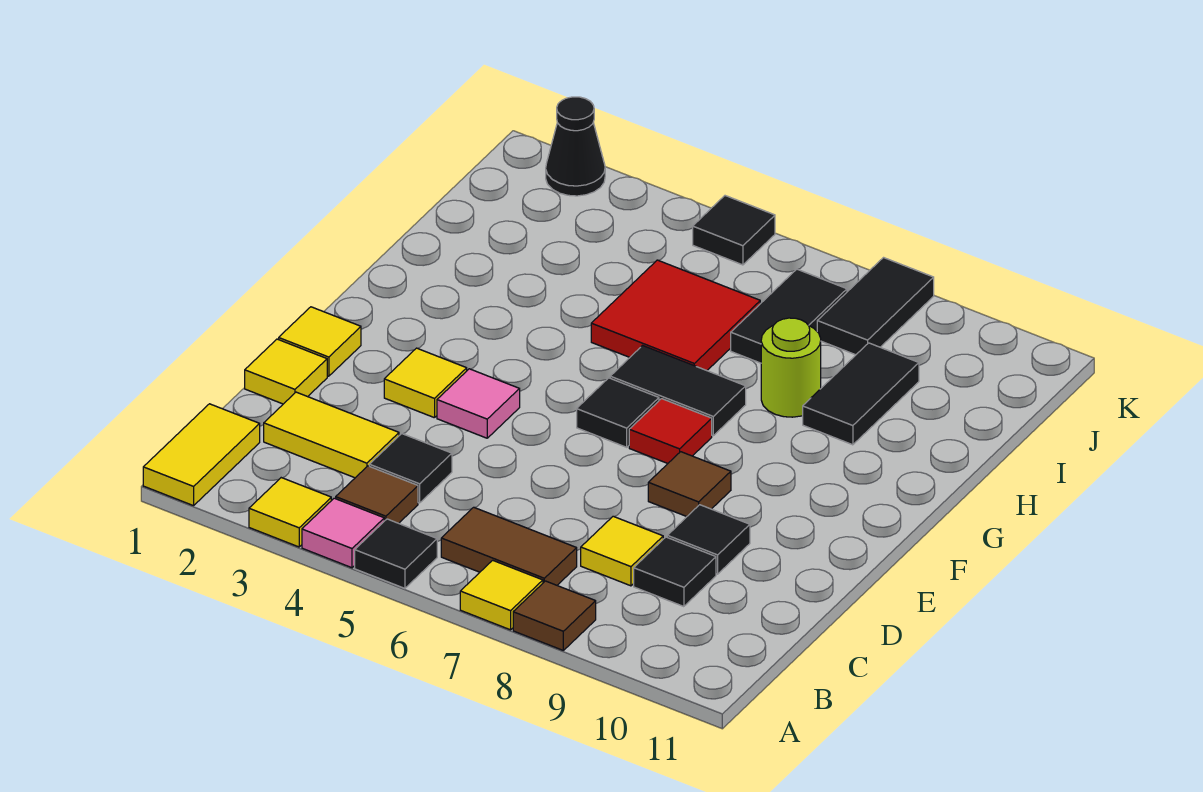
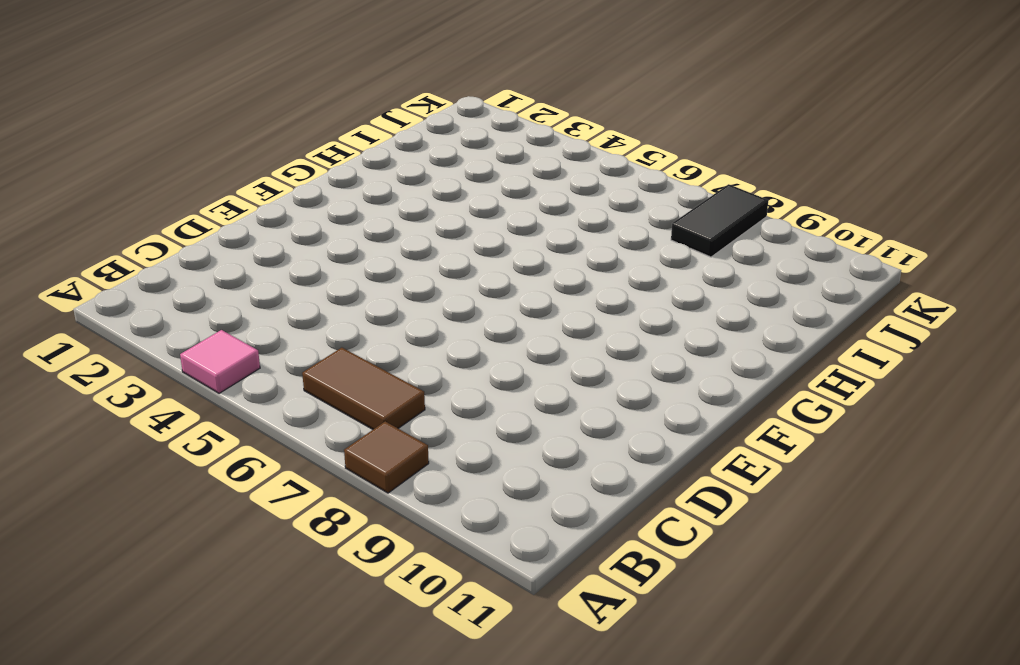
none -> yellow 1x2 tile [143,404,260,506]
none -> yellow 1x1 tile [249,478,331,547]
none -> black 1x1 tile [355,519,437,588]

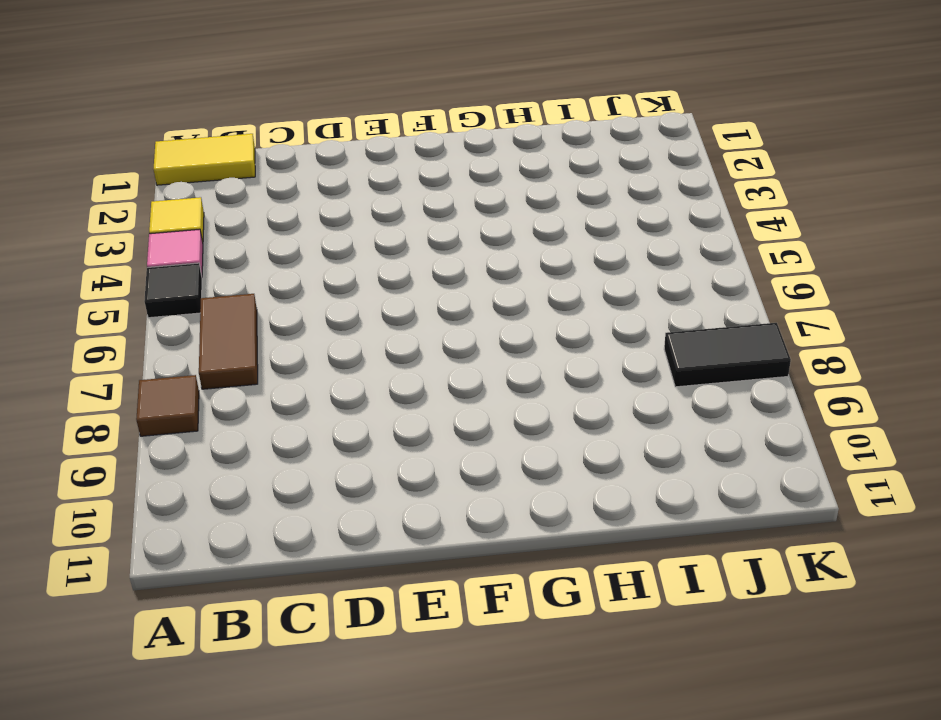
none -> yellow 1x1 tile [460,560,543,630]
none -> brown 1x1 tile [336,466,418,523]
none -> yellow 1x2 tile [264,392,399,478]

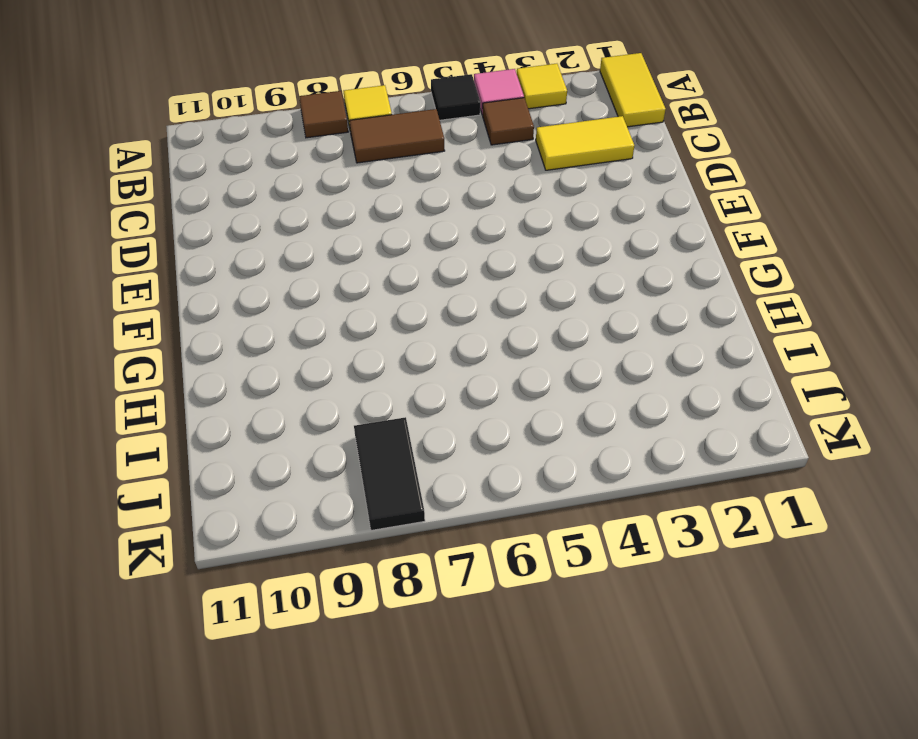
none -> black 1x1 tile [369,434,452,503]
none -> yellow 1x1 tile [581,516,663,586]
none -> black 1x1 tile [634,537,716,607]

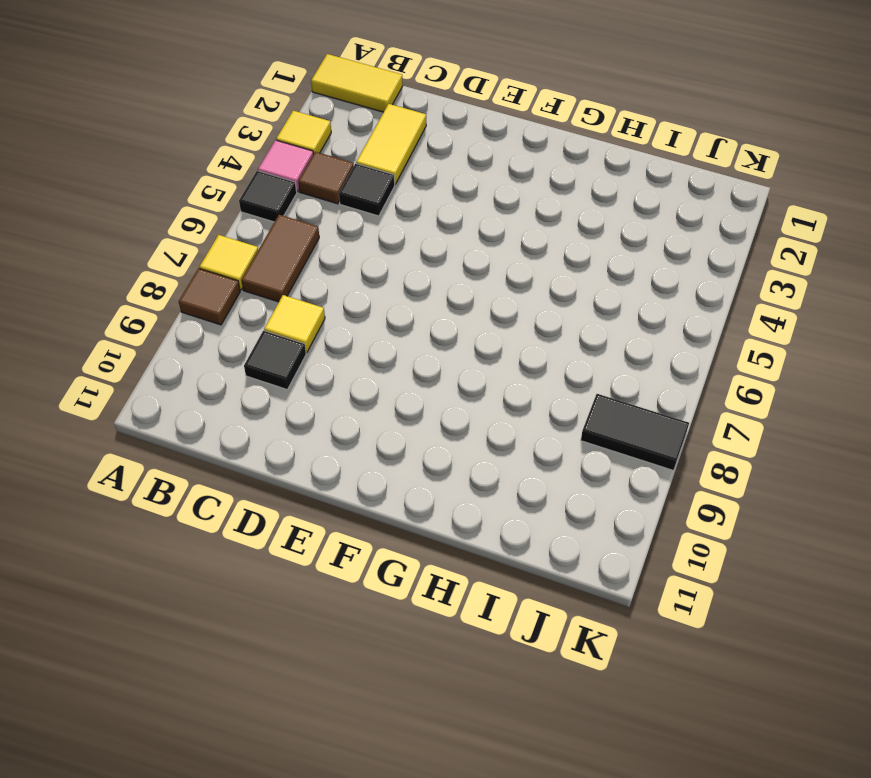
none -> yellow 1x1 tile [245,339,327,404]
none -> black 1x1 tile [667,505,750,574]
none -> yellow 1x1 tile [279,307,361,376]

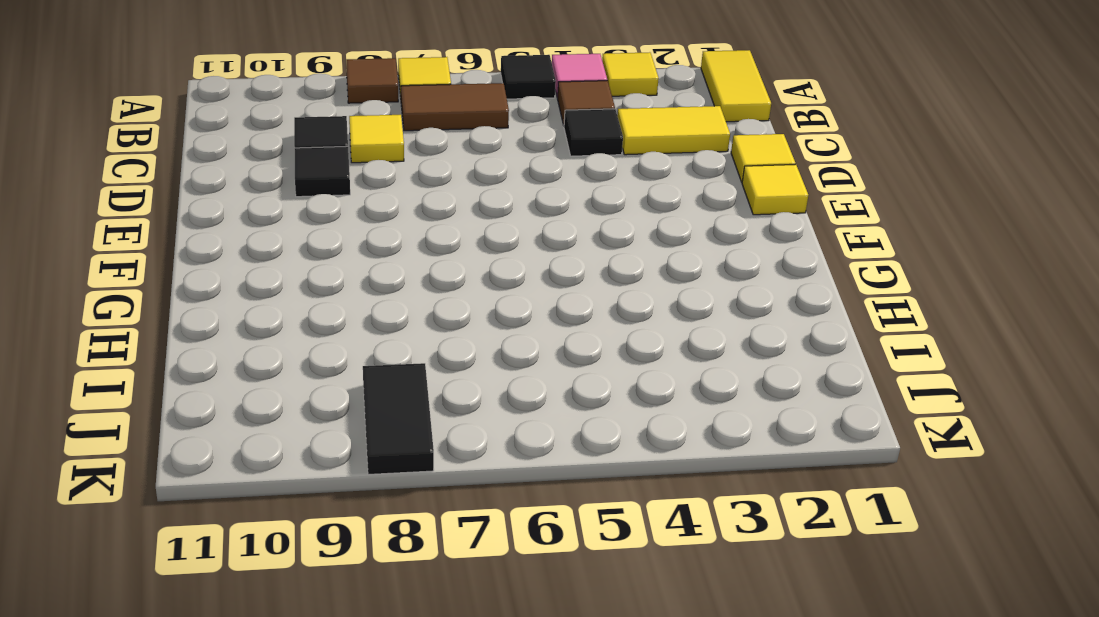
none -> yellow 1x1 tile [384,348,467,418]
none -> pink 1x1 tile [437,369,520,438]
none -> brown 1x1 tile [648,452,731,516]

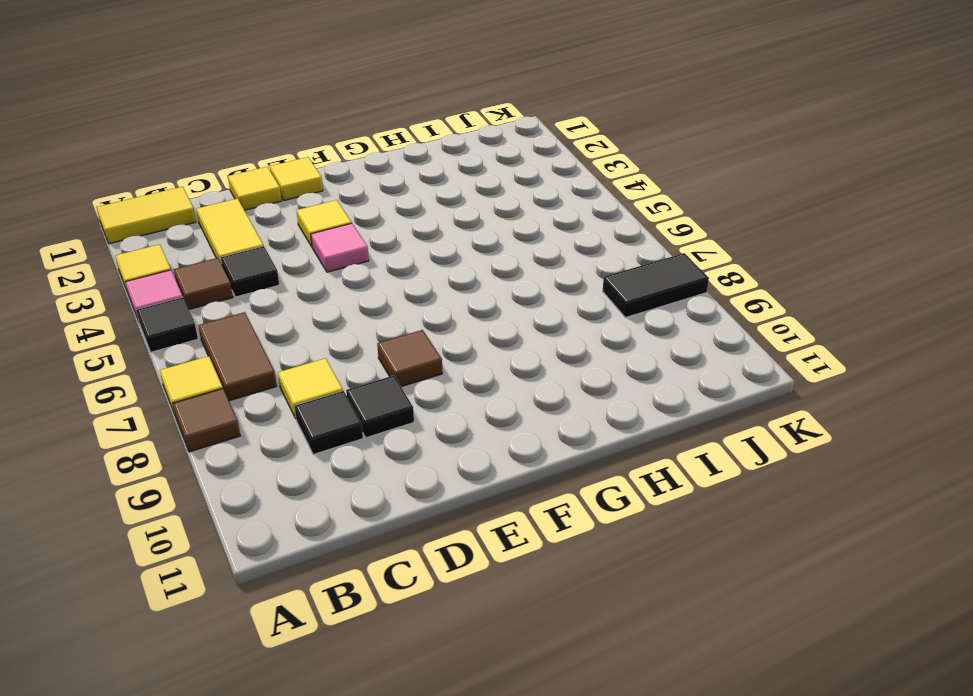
none -> black 1x1 tile [577,378,659,447]
none -> red 1x1 tile [629,399,712,463]
none -> black 1x2 tile [610,346,746,436]

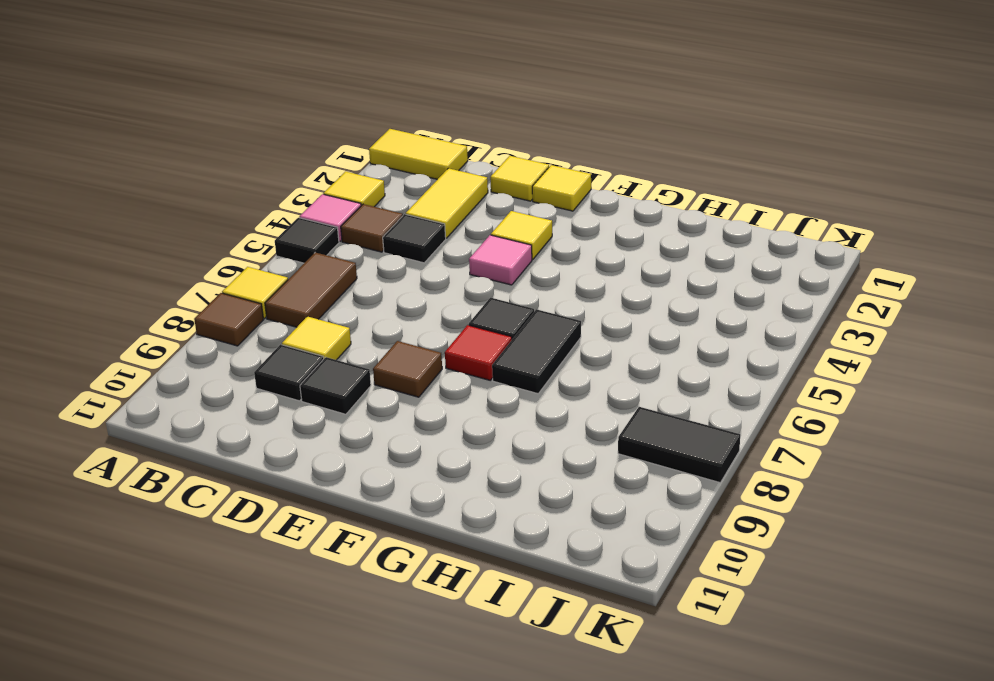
none -> red 2x2 tile [591,260,760,371]
none -> lime 1x1 round brick [761,318,821,417]
none -> black 1x2 tile [803,343,919,445]

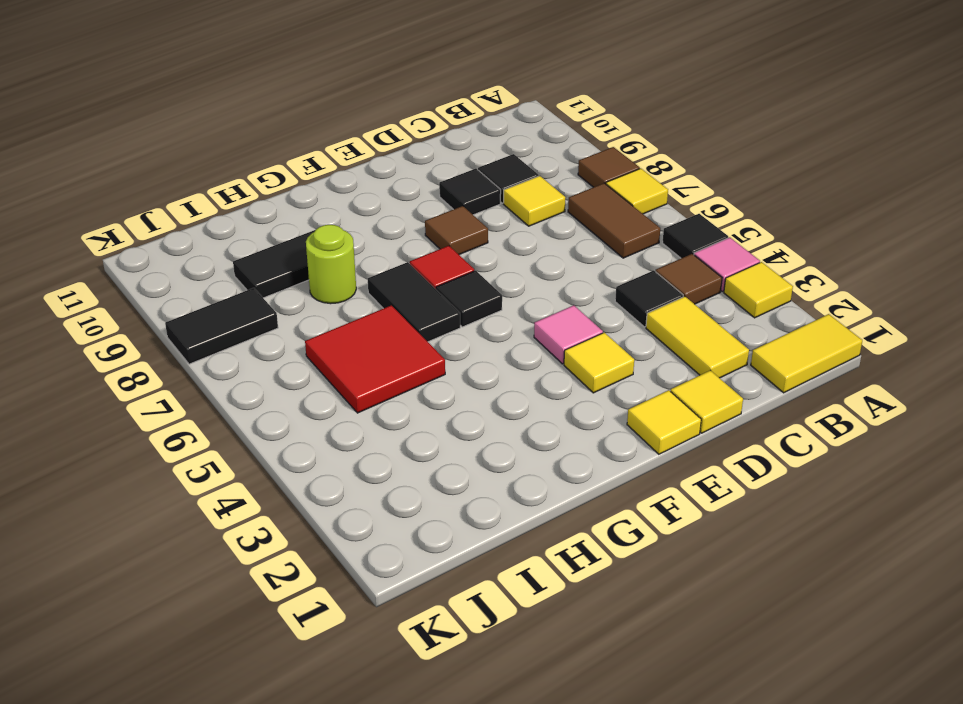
none -> black 1x2 tile [731,269,847,363]
none -> black 1x1 cone [546,97,605,196]
none -> black 1x1 tile [693,196,775,265]

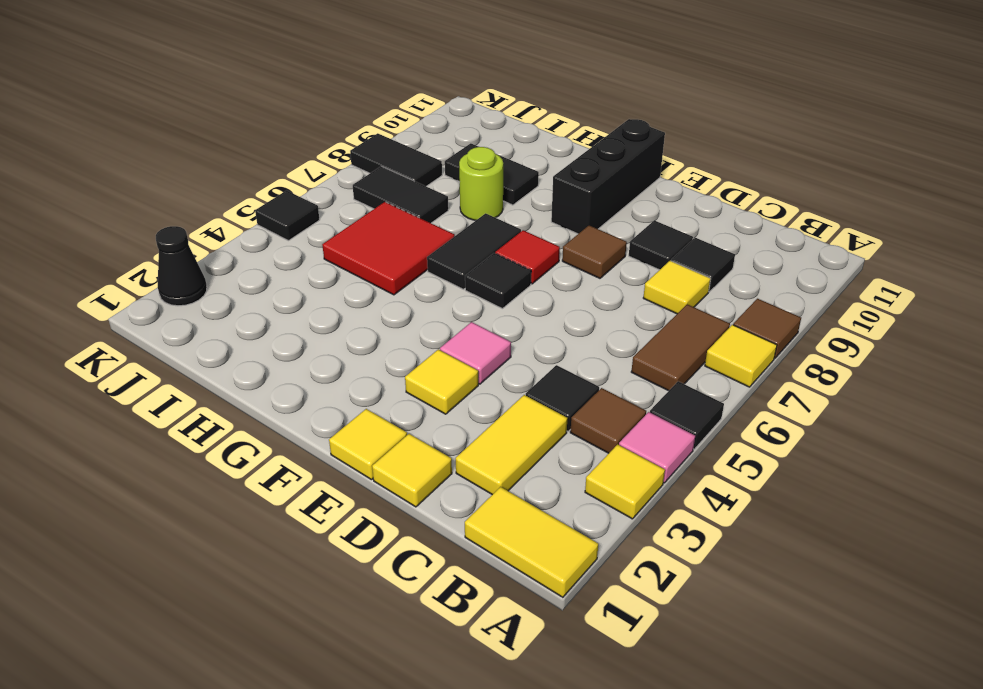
black 1x3 brick [551,119,665,234] -> none

